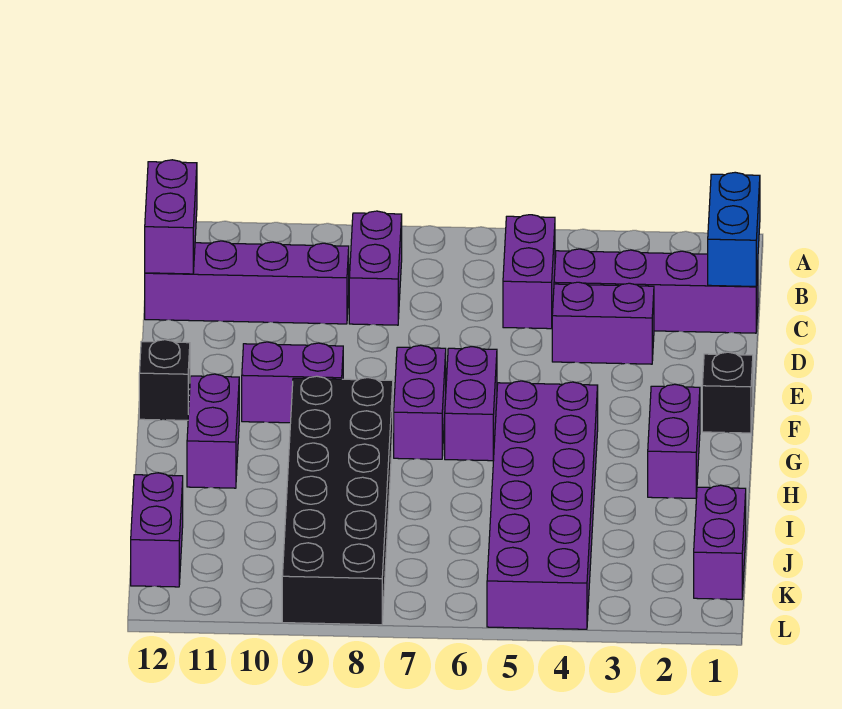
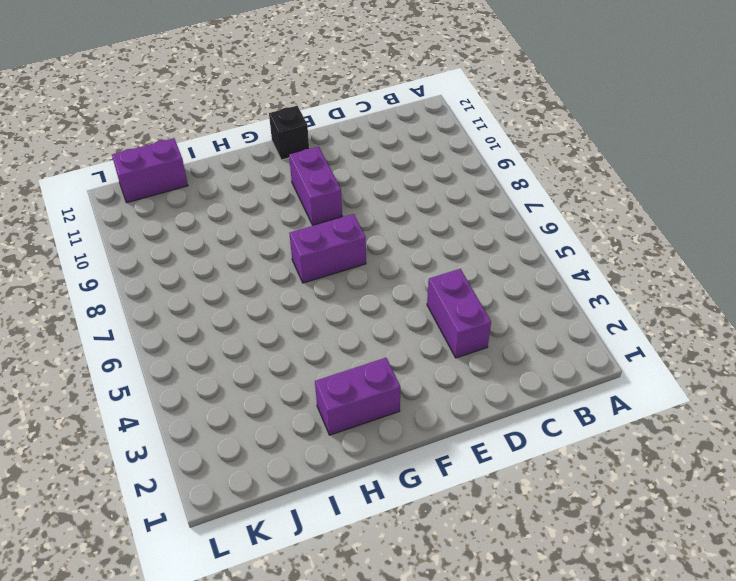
none -> purple 1x2 brick [503,215,555,329]
none -> purple 1x2 brick [349,211,402,325]
none -> purple 1x4 brick [554,249,758,333]

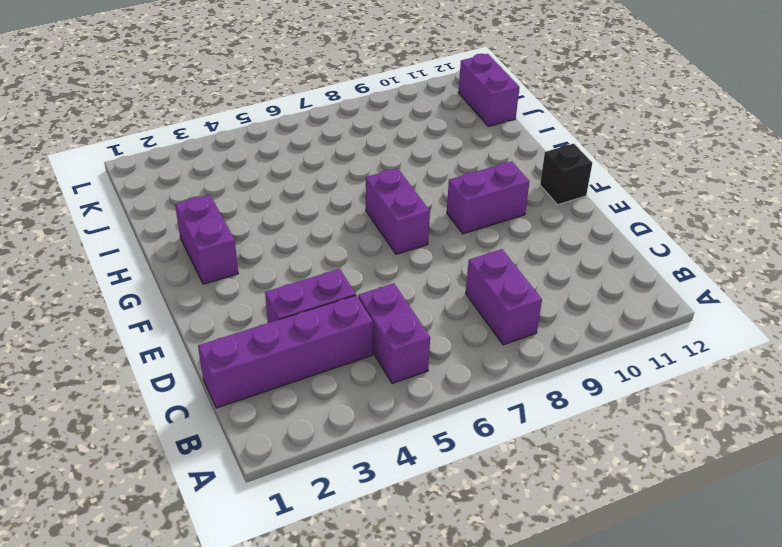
none -> purple 1x4 brick [145,241,349,324]
none -> black 1x1 brick [702,352,753,433]
none -> purple 1x2 brick [445,347,497,461]

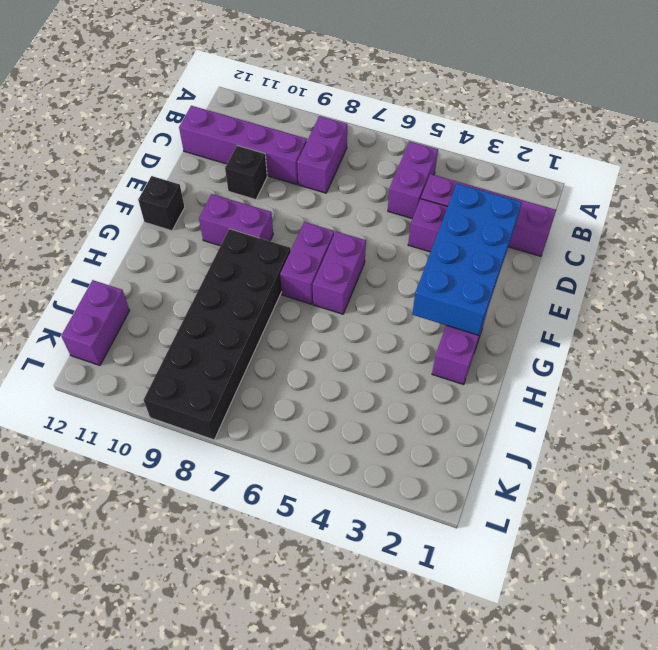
blue 2x4 brick [412,184,522,335] -> none
black 1x1 brick [225,145,267,200] -> black 1x1 brick moved to [702,352,753,433]
none -> purple 2x6 brick [487,381,598,629]
none -> purple 1x2 brick [187,374,239,488]
none -> purple 1x2 brick [694,485,746,599]

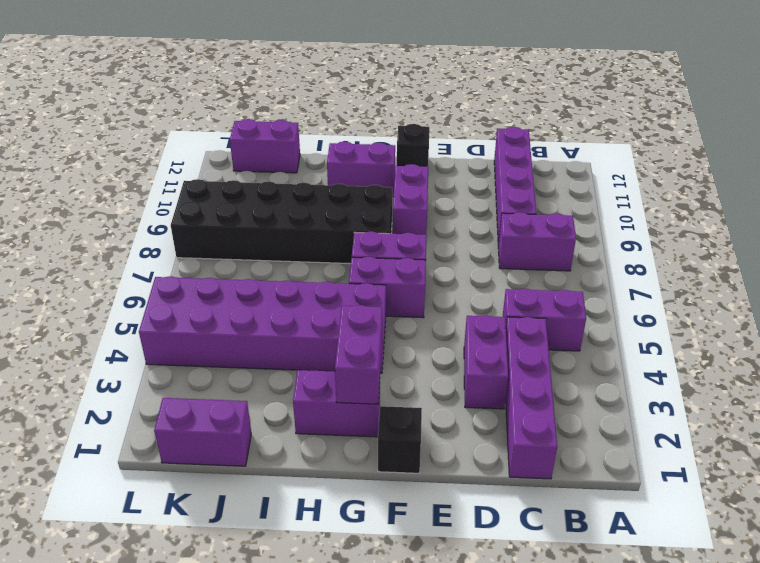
purple 1x2 brick [335,305,382,404] -> purple 1x2 brick turned to [145,160,197,274]
none -> blue 1x2 brick [708,172,760,286]

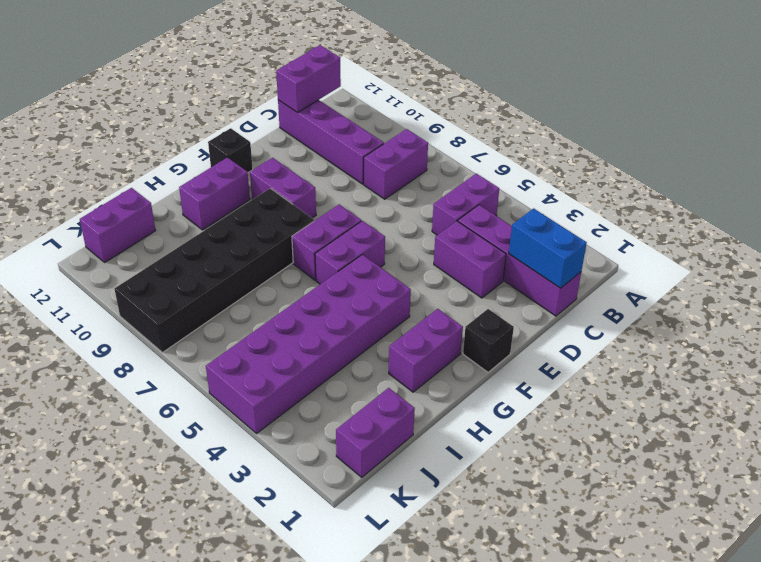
blue 1x2 brick [509,208,587,288] -> blue 1x2 brick turned to [708,172,760,286]

